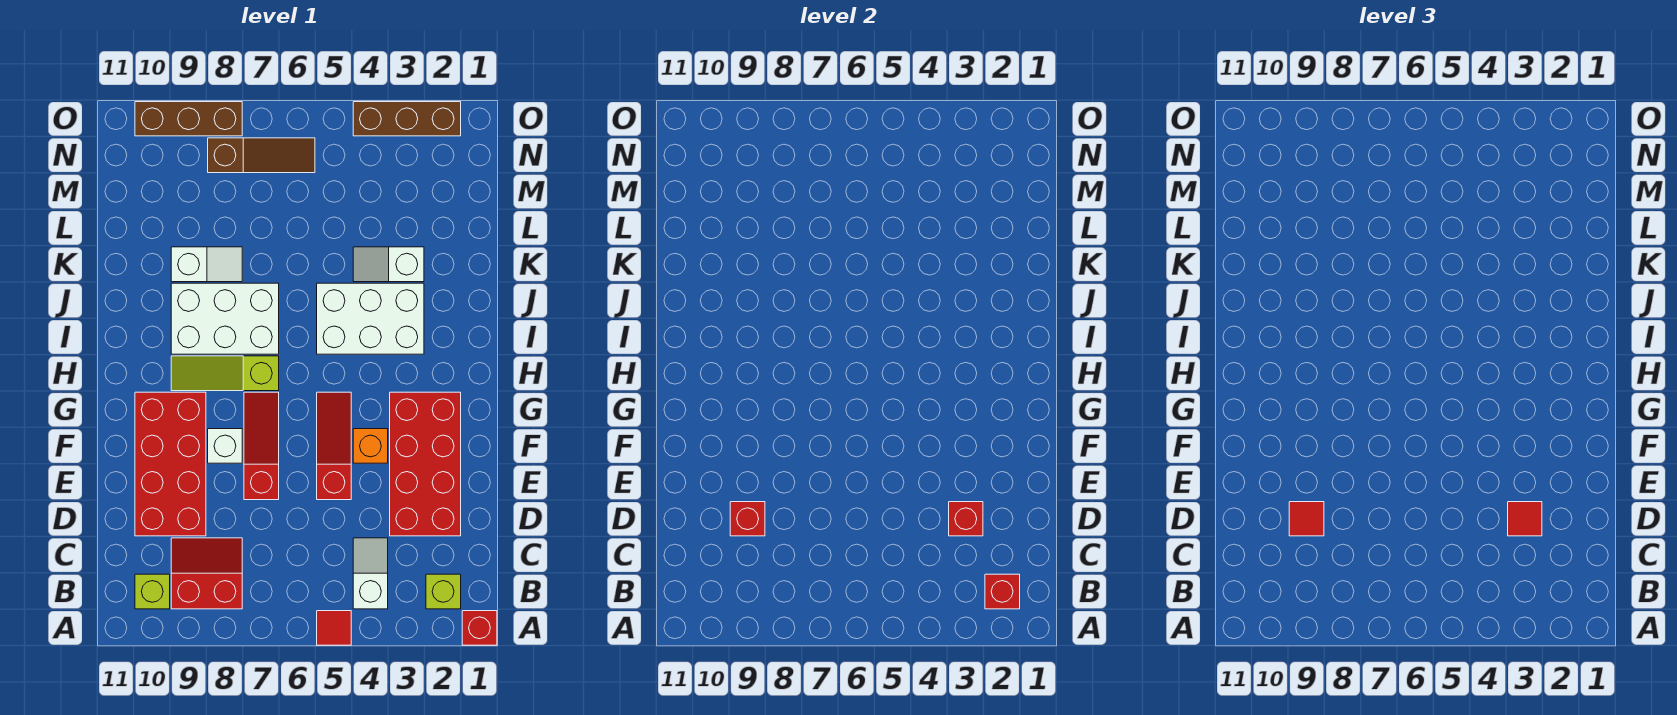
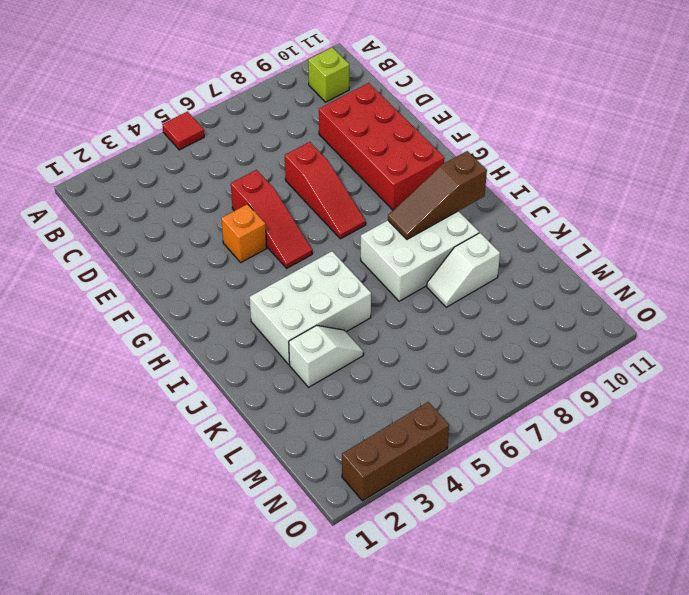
brown 1x3 slope [388,151,487,239] -> brown 1x3 slope moved to [208,138,315,173]
none -> red 1x1 brick [462,611,497,645]
none -> lime 1x1 brick [426,574,461,609]
none -> white 1x2 slope [353,538,388,609]

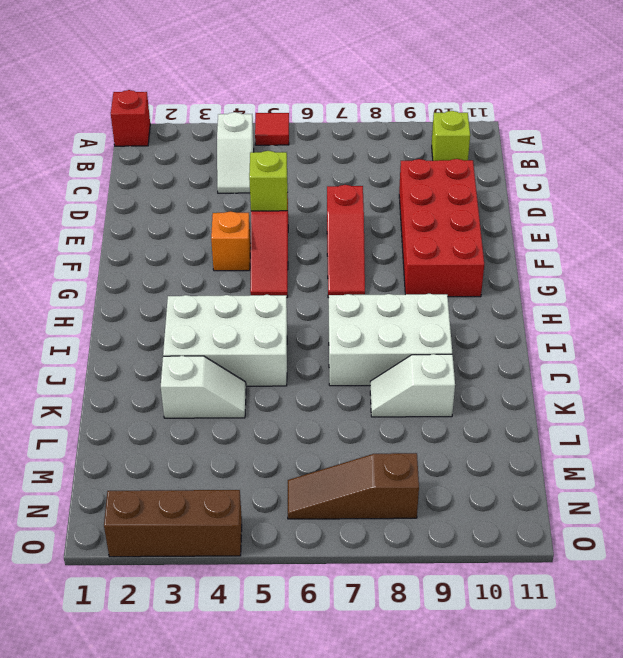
lime 1x1 brick [249,151,288,211] -> lime 1x1 brick moved to [426,574,461,609]
none -> red 2x2 slope [171,538,242,609]
none -> red 2x4 brick [390,392,461,536]
none -> white 1x1 brick [208,429,242,463]

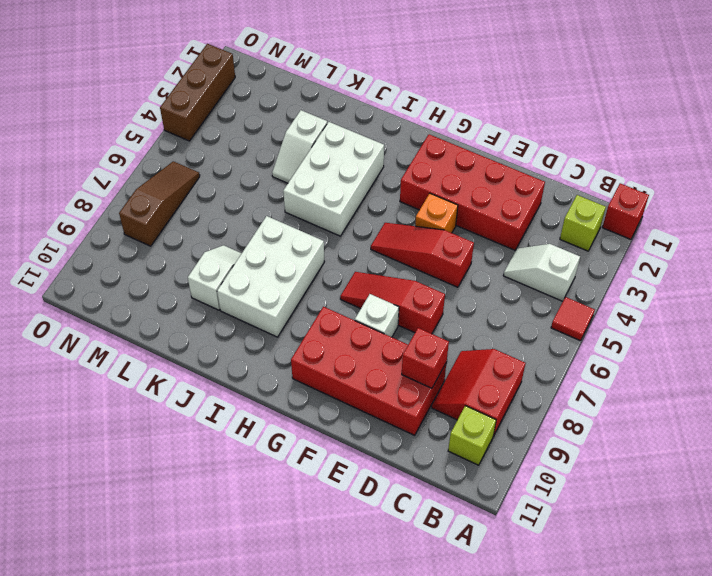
none -> lime 1x3 slope [171,356,279,391]
none -> brown 1x3 brick [135,102,242,136]
none -> red 1x1 brick [985,574,1020,609]

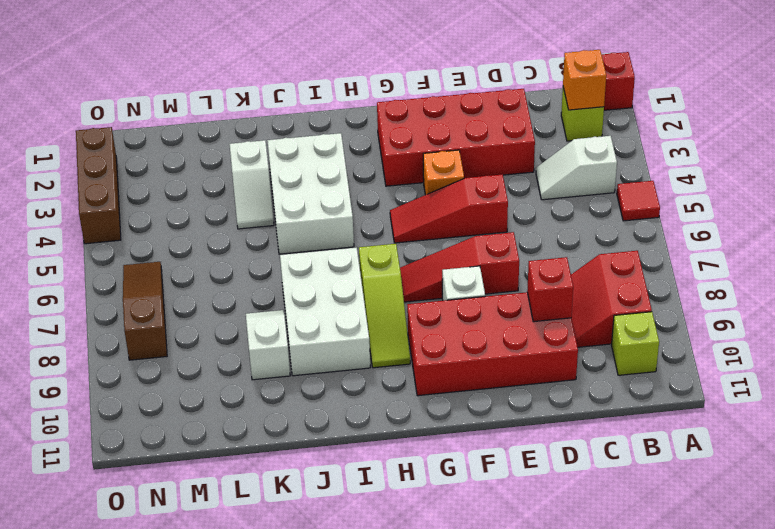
orange 1x1 brick [563,50,606,110] -> red 1x1 brick [985,574,1020,609]
none -> brown 1x3 brick [135,102,242,136]
none -> red 1x1 brick [949,502,983,536]
none -> red 1x1 tile [1508,502,1542,536]

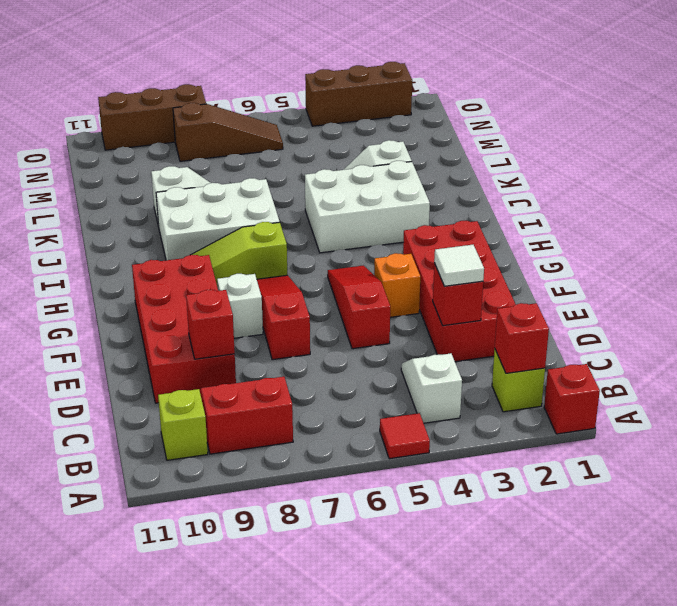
white 1x1 tile [434,245,484,286] -> red 1x1 tile [1508,502,1542,536]
none -> red 1x1 tile [1289,502,1324,536]

